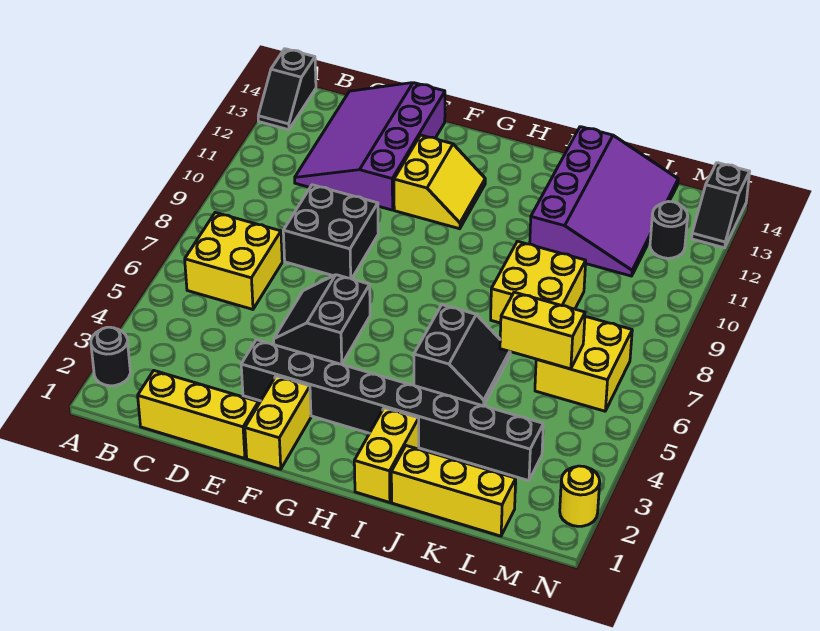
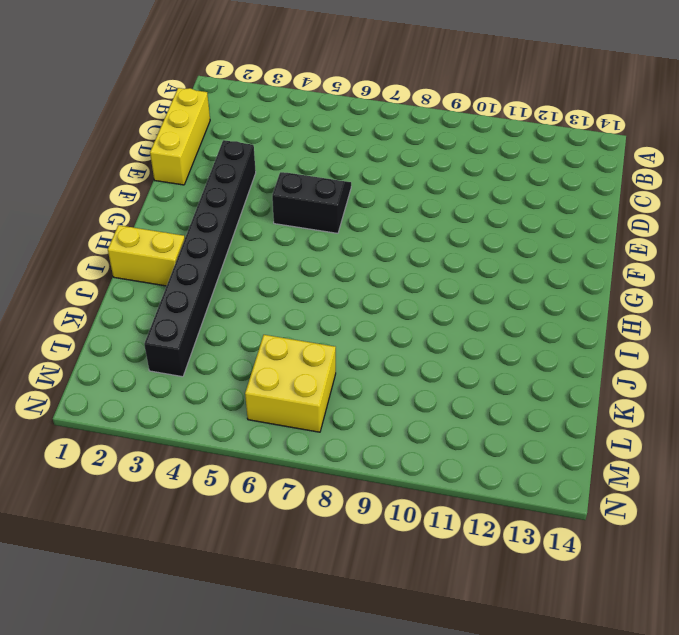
none -> black 1x1 round brick [91,327,130,386]
none -> black 1x2 slope [258,49,316,130]
none -> yellow 2x2 brick [185,213,282,309]

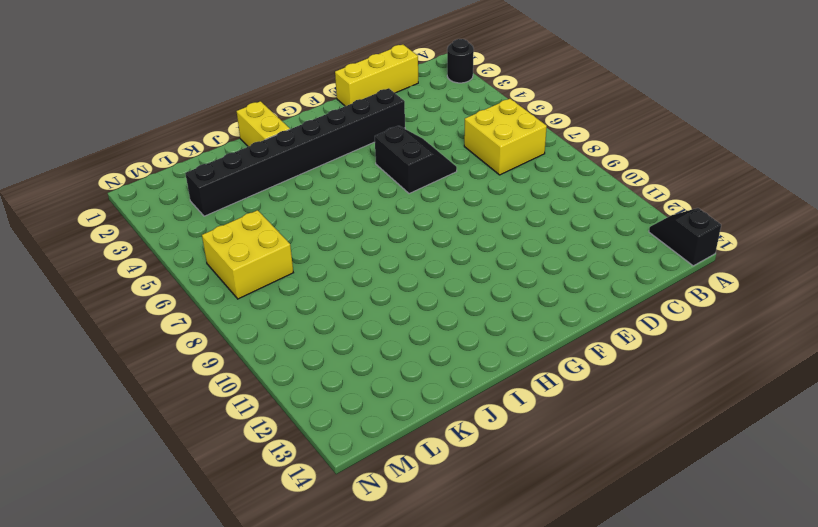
none -> purple 3x4 slope [295,83,445,210]
none -> black 2x2 brick [283,185,378,279]
none -> yellow 1x2 brick [245,376,311,469]

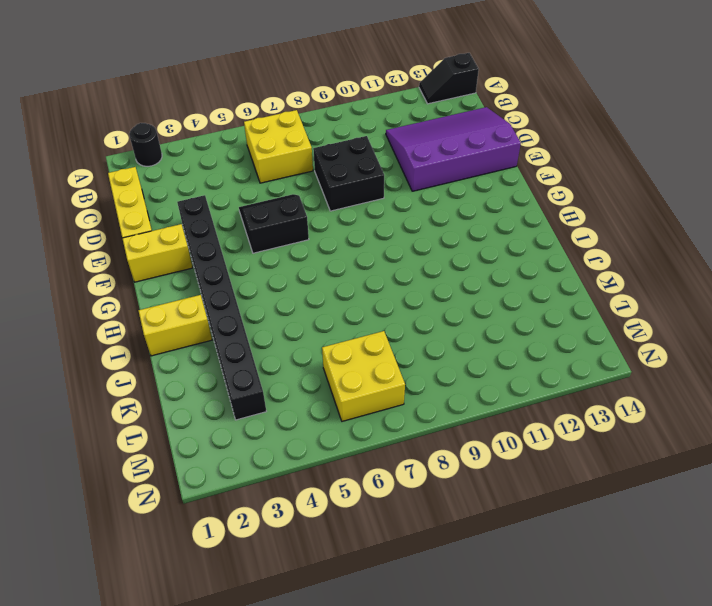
none -> yellow 2x2 slope [394,135,485,229]
none -> black 2x2 slope [414,305,510,406]
none -> yellow 1x3 brick [391,446,516,536]

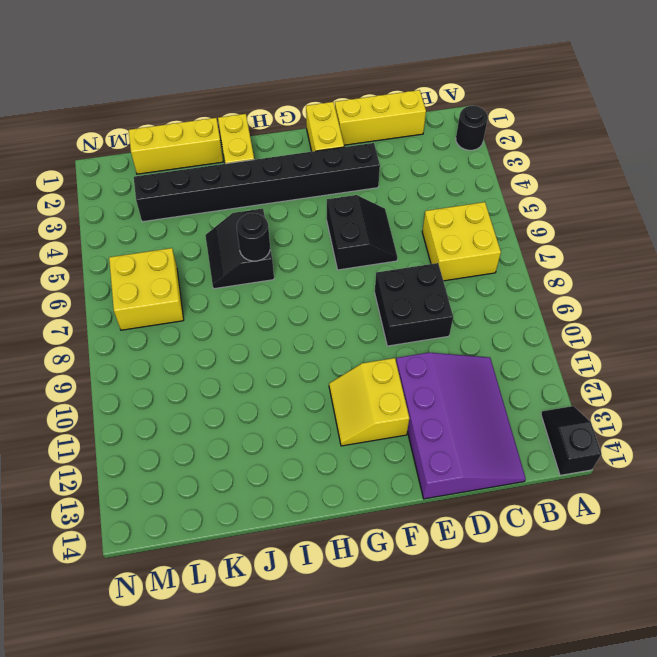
black 1x1 round brick [237,213,270,261] -> black 1x1 round brick moved to [650,202,688,258]
none -> yellow 2x2 brick [491,241,586,323]
none -> purple 3x4 slope [530,127,678,276]
none -> yellow 1x1 round brick [560,466,600,526]

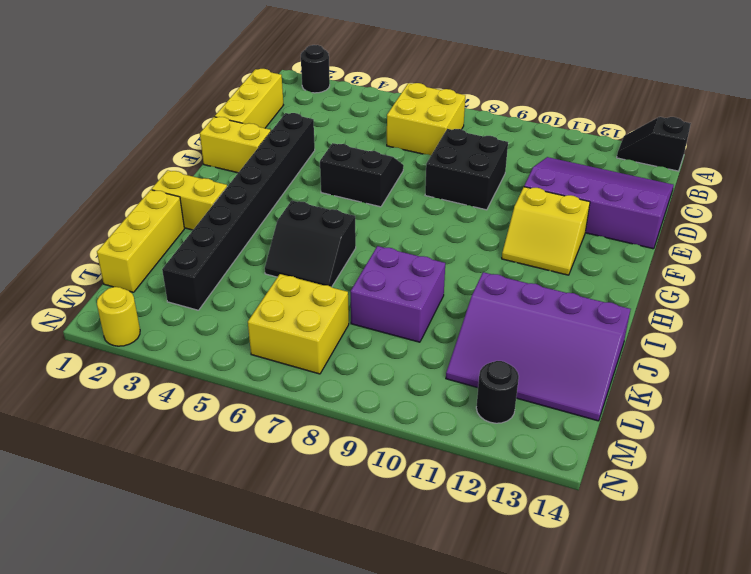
purple 2x2 brick [351,246,445,342] -> yellow 2x2 brick [491,241,586,323]
none -> black 1x2 slope [692,163,750,248]
none -> yellow 1x2 brick [500,292,585,369]

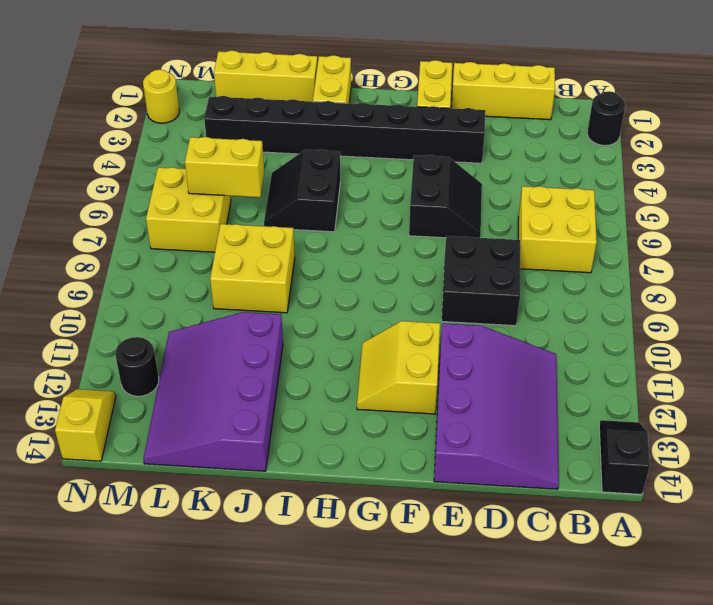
yellow 1x2 slope [55,389,116,461] -> black 1x2 slope [692,163,750,248]

